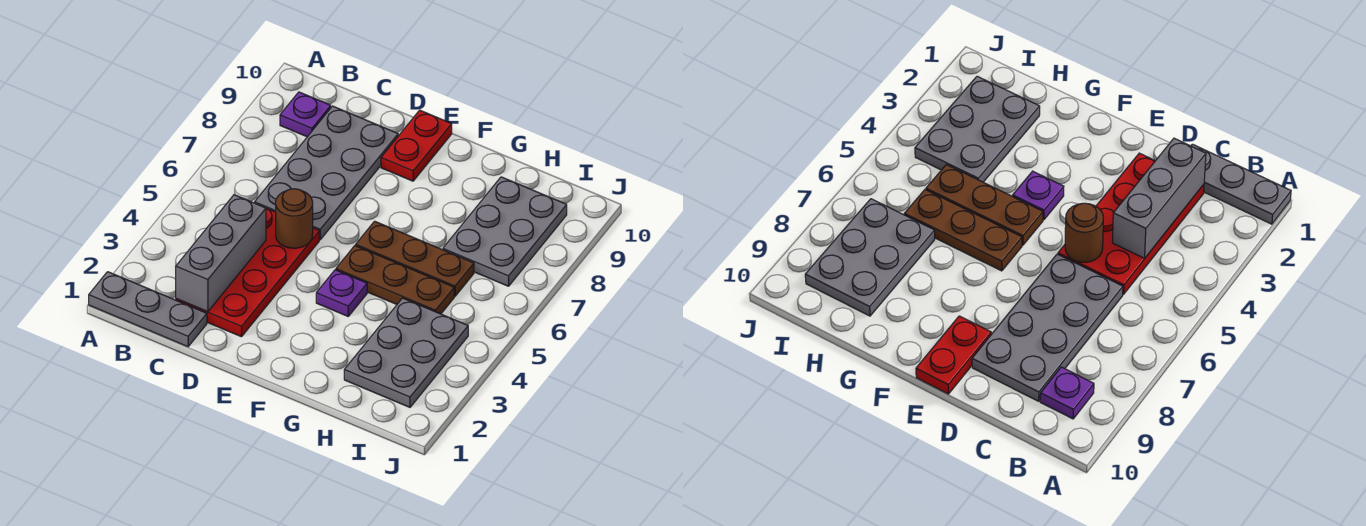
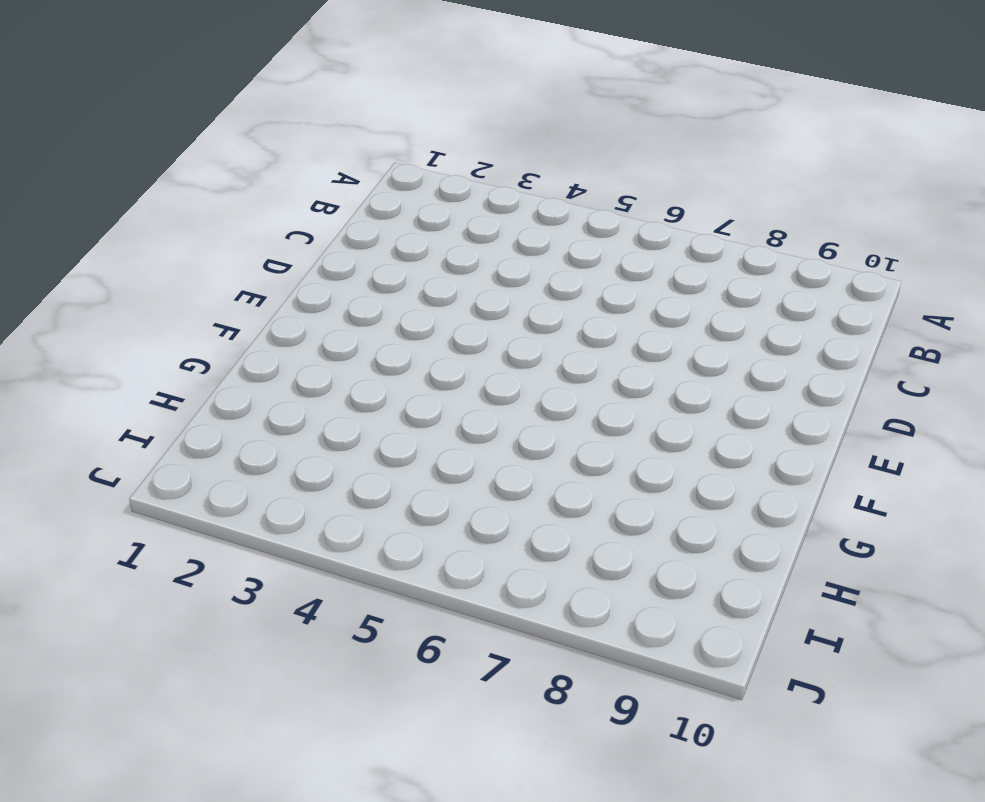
none -> grey 1x3 plate [89,272,207,347]
none -> purple 1x1 plate [280,92,331,137]
none -> red 2x4 plate [176,208,319,337]

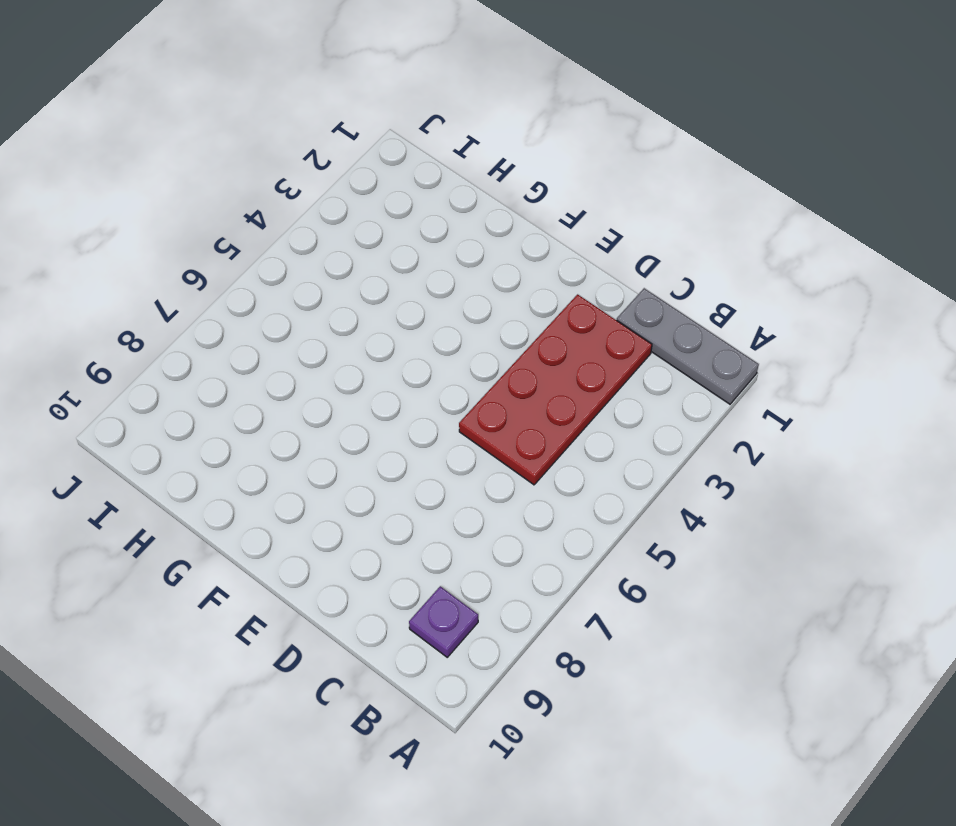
none -> grey 2x4 plate [255,106,398,240]
none -> red 1x2 plate [381,110,452,181]
none -> purple 1x1 plate [316,270,367,316]

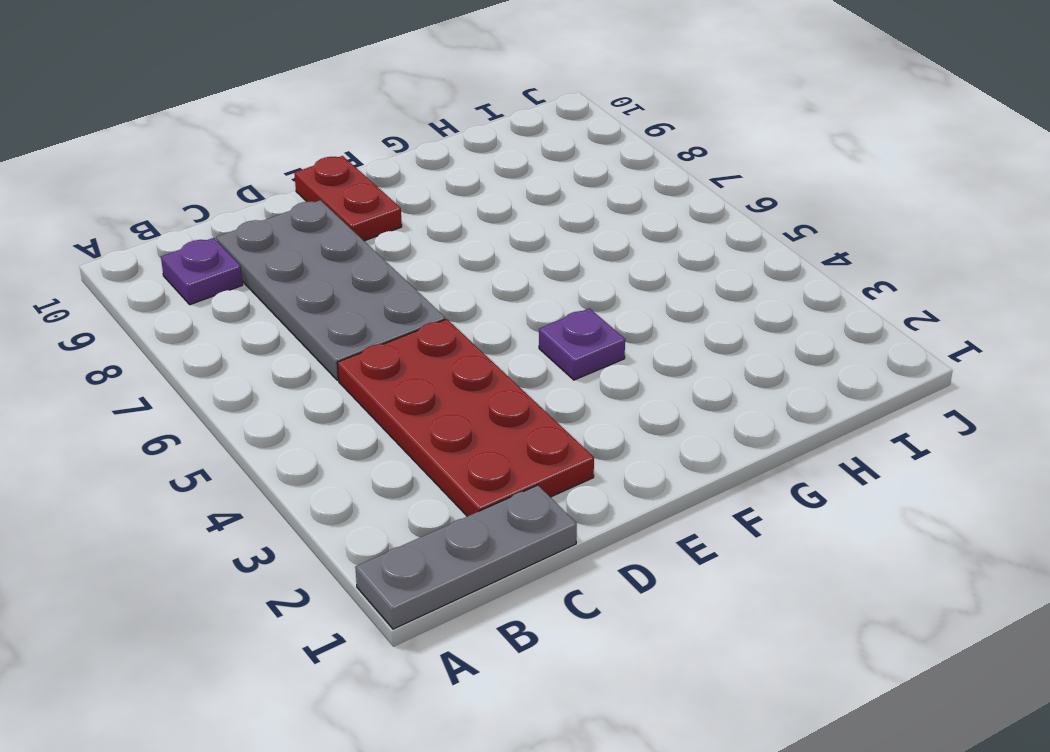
none -> brown 1x3 plate [336,246,454,314]
none -> brown 1x3 plate [356,221,474,296]
none -> grey 2x3 plate [344,298,468,407]

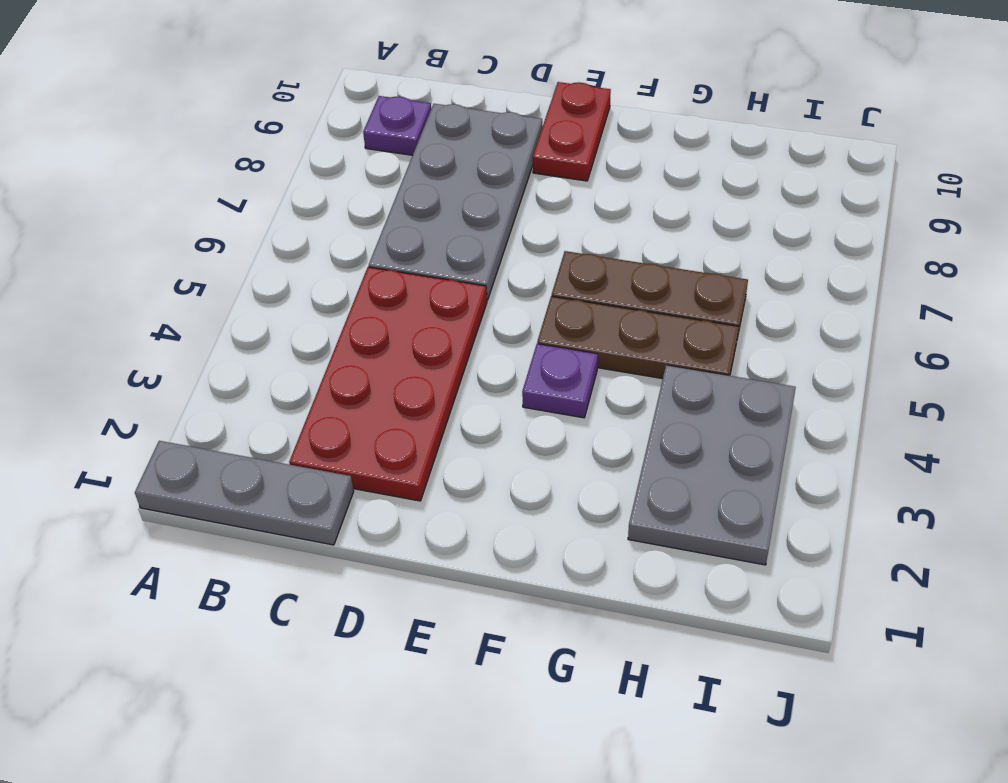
none -> grey 2x3 plate [443,177,567,286]
none -> grey 1x3 brick [176,195,266,312]
none -> brown 1x1 round brick [276,189,313,248]

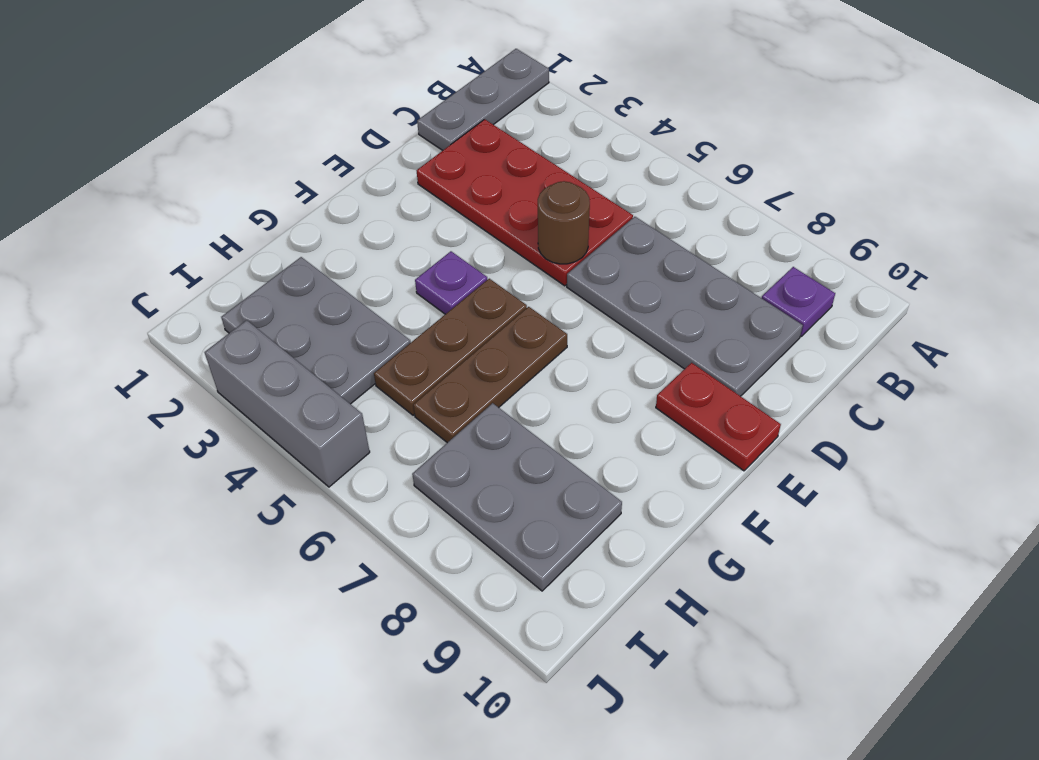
grey 1x3 brick [205,320,370,487] -> grey 1x3 brick moved to [176,195,266,312]

